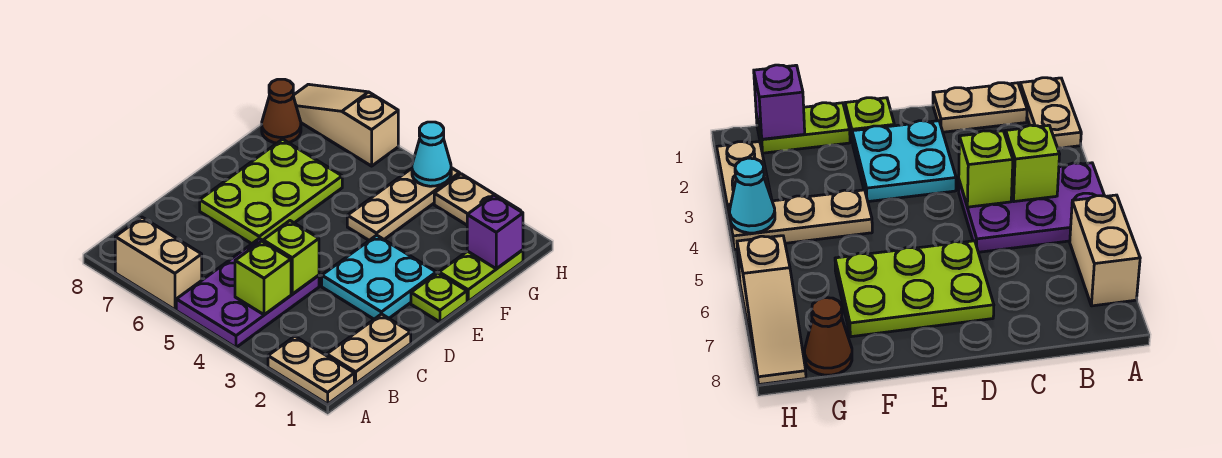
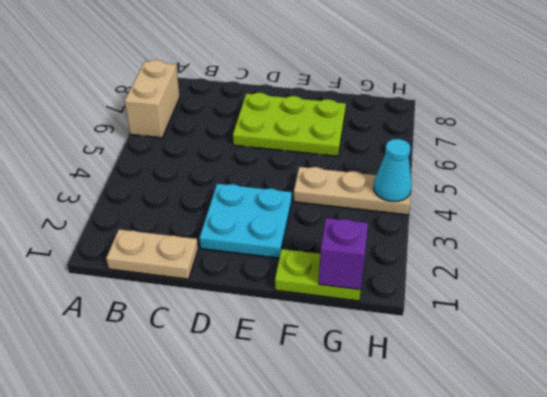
none -> tan 1x2 plate [268,336,354,404]
none -> purple 2x3 plate [176,238,319,347]
none -> lime 1x1 plate [411,273,467,322]

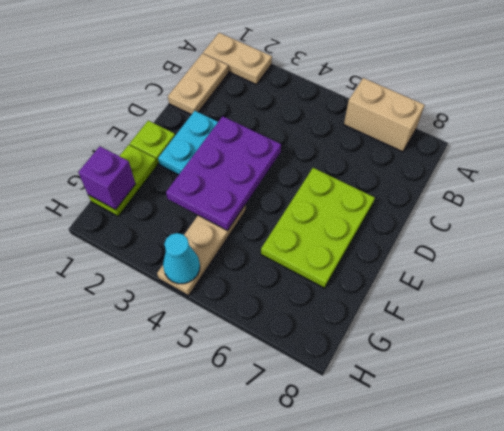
purple 2x3 plate [166,116,281,231] -> purple 2x3 plate moved to [176,238,319,347]
none -> brown 1x1 cone [262,79,301,143]
none -> tan 1x2 plate [434,174,520,225]
none -> tan 1x3 slope [293,84,398,166]

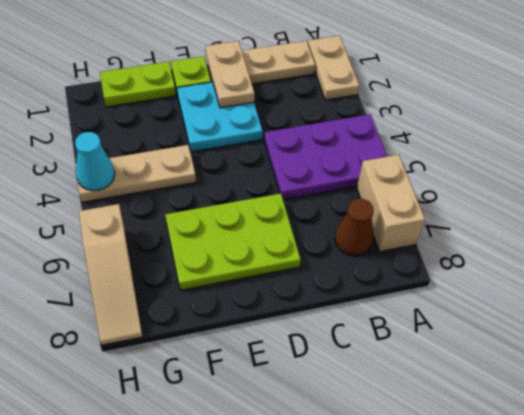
brown 1x1 cone [335,199,374,256] -> brown 1x1 cone moved to [262,79,301,143]
tan 1x2 plate [206,41,254,108] -> tan 1x2 plate moved to [434,174,520,225]
none -> lime 1x1 brick [235,241,291,315]
none -> lime 1x1 brick [263,221,319,294]
none -> purple 1x1 brick [467,195,523,269]

